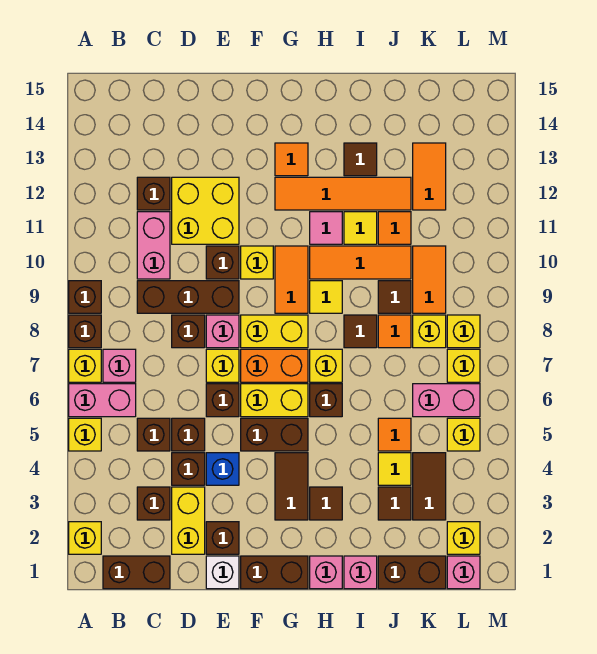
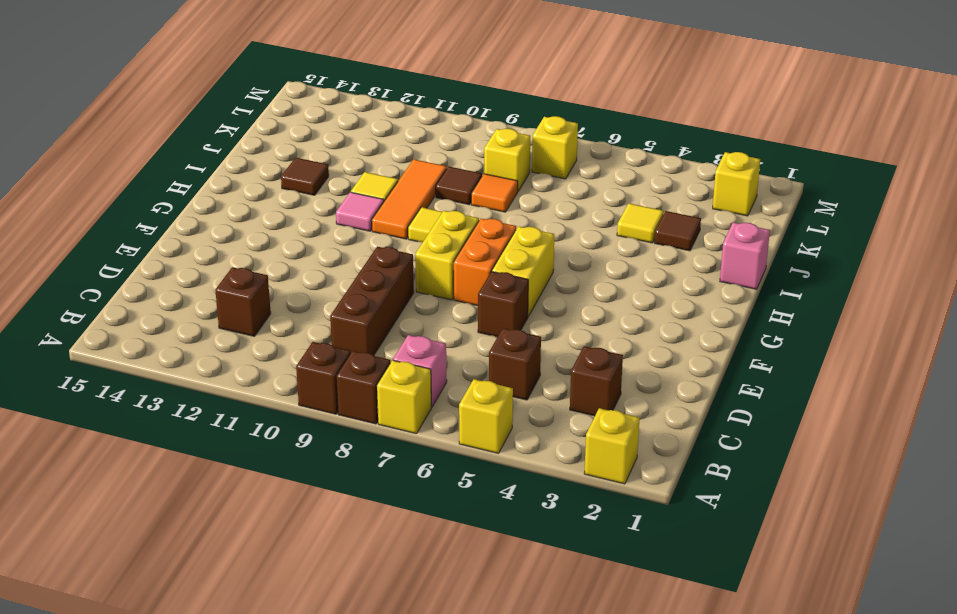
none -> pink 1x2 brick [69,384,136,417]
none -> brown 1x2 brick [103,556,170,589]
none -> pink 1x2 brick [137,212,170,279]
none -> yellow 1x2 brick [172,487,205,554]

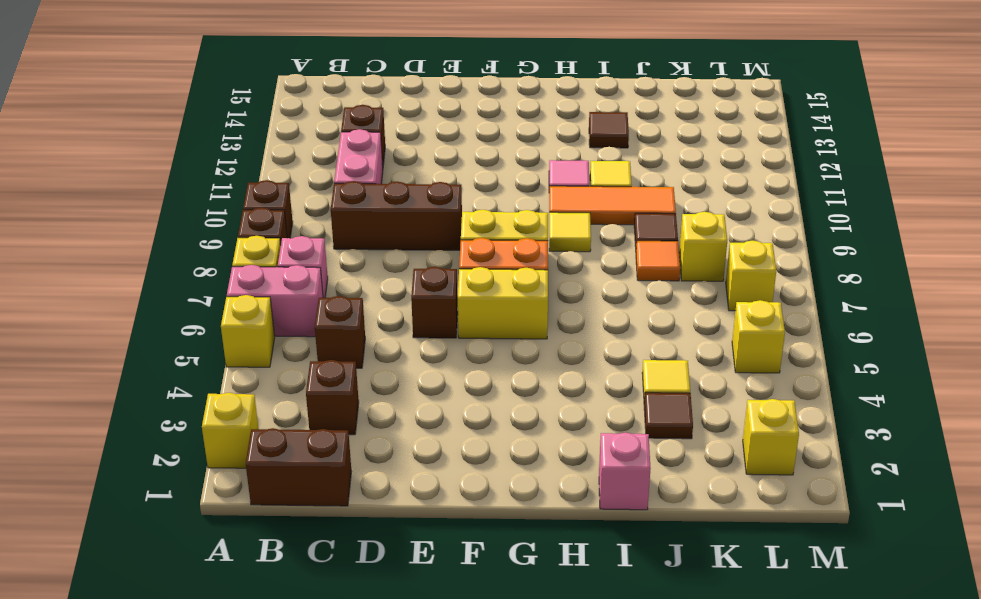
none -> yellow 1x2 brick [172,487,205,554]
none -> brown 1x1 brick [172,453,205,485]
none -> brown 1x1 brick [172,418,205,451]
none -> brown 1x1 brick [172,315,205,348]

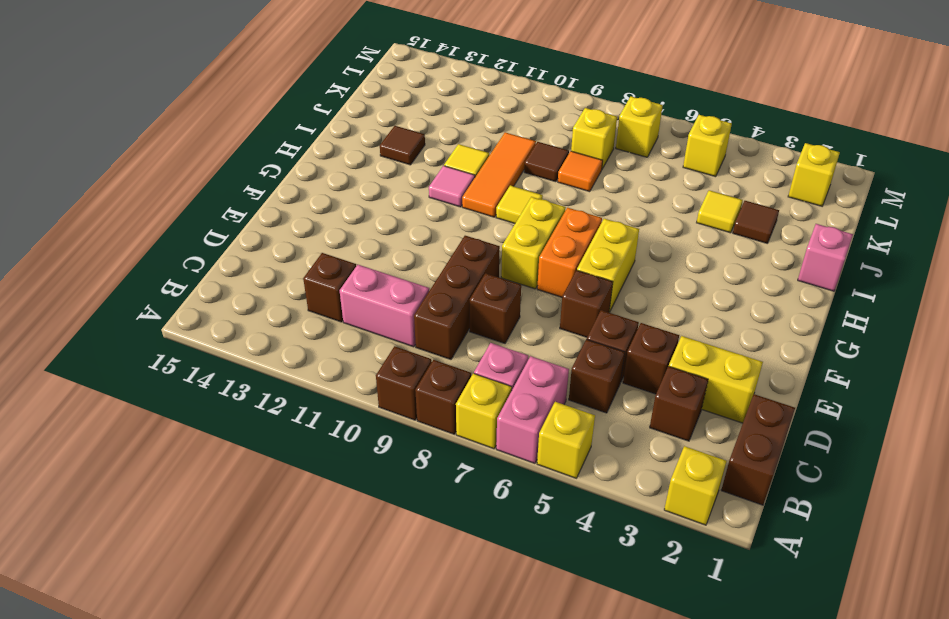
none -> yellow 2x2 brick [172,177,239,244]
none -> white 1x1 brick [206,556,239,589]
none -> brown 1x1 brick [206,522,239,554]
none -> blue 1x1 brick [206,453,239,485]

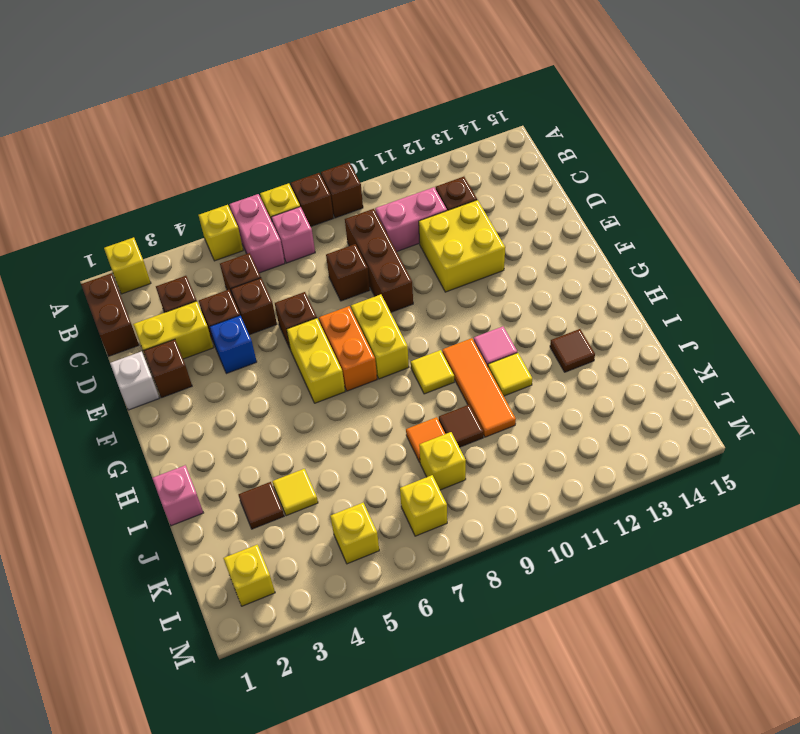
none -> yellow 1x1 brick [206,349,239,382]
none -> pink 1x1 brick [206,315,239,348]
none -> brown 1x1 brick [206,246,239,279]
none -> brown 1x2 brick [241,556,308,589]

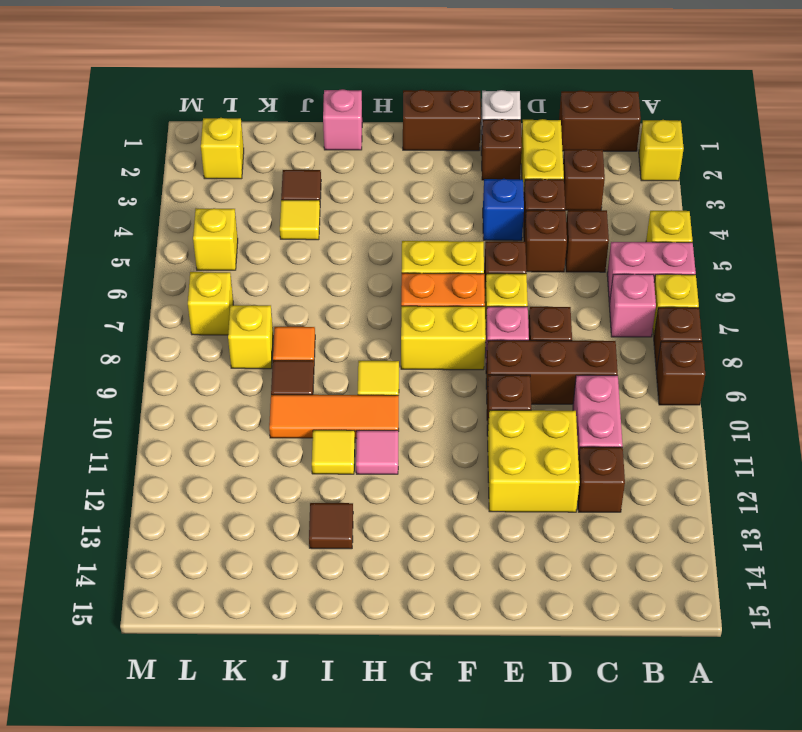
none -> brown 1x2 brick [241,418,308,451]
none -> yellow 1x1 brick [241,246,273,279]
none -> brown 1x2 tile [275,453,308,520]
none -> orange 1x2 tile [275,246,308,313]

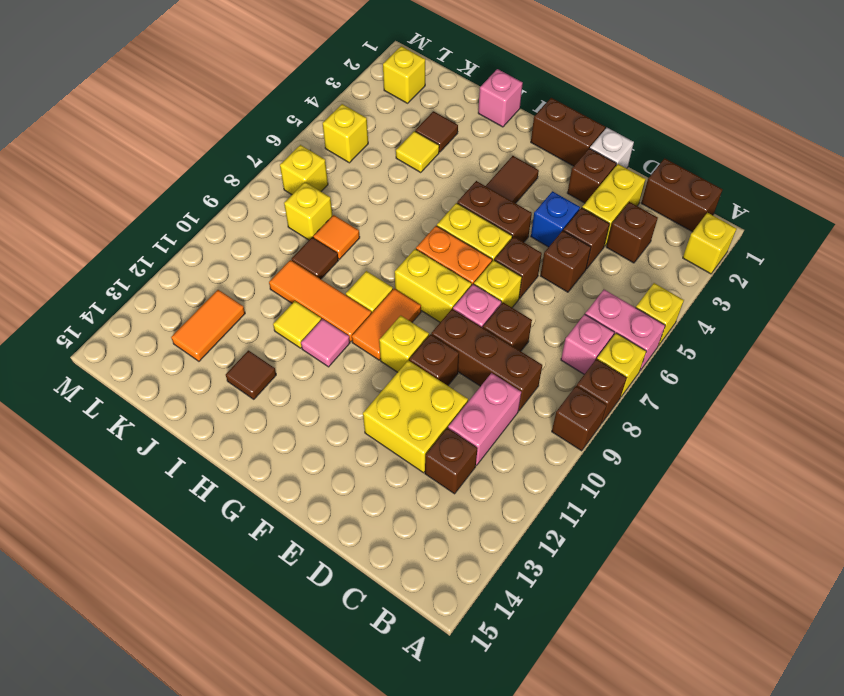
none -> brown 1x1 brick [137,418,170,451]
none -> orange 1x4 tile [275,177,411,210]
none -> orange 1x1 tile [275,143,308,176]
none -> pink 1x1 brick [310,556,342,589]

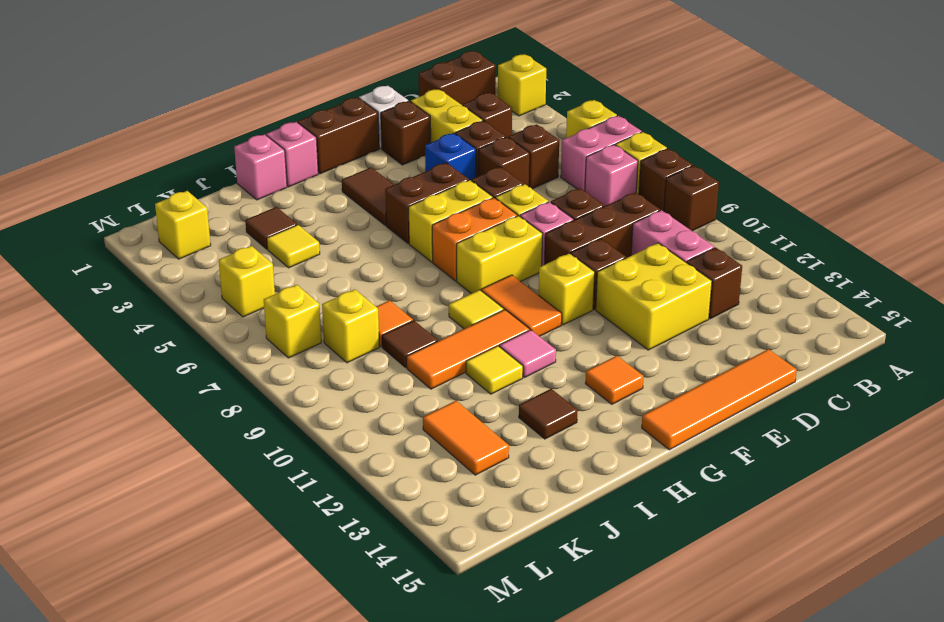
orange 1x4 tile [642,349,797,450] -> orange 1x4 tile moved to [275,177,411,210]
none -> brown 1x1 tile [310,487,342,520]
none -> brown 1x1 brick [310,384,342,417]
none -> yellow 1x1 brick [310,349,342,382]
none -> brown 1x1 tile [344,315,377,348]

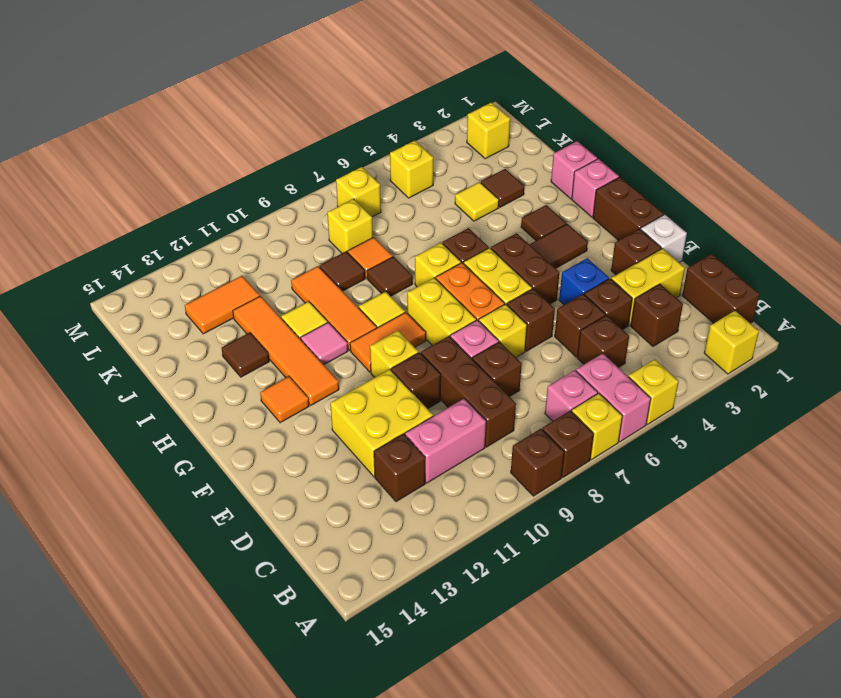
none -> brown 1x2 brick [378,556,446,589]
none -> orange 1x1 tile [378,418,411,451]
none -> orange 1x1 tile [378,212,411,244]
none -> brown 1x2 tile [413,453,446,520]

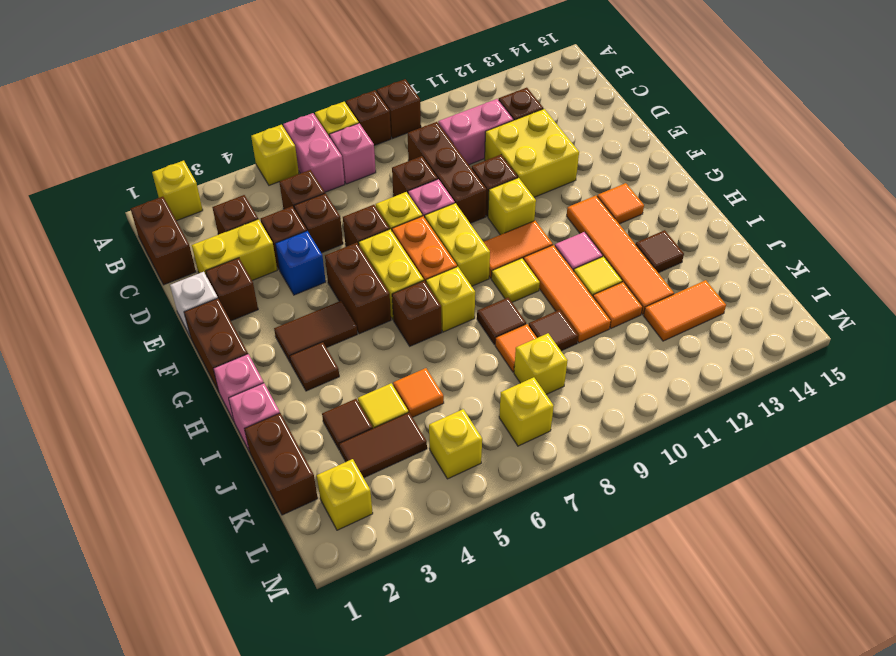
none -> pink 1x2 brick [413,384,480,417]
none -> orange 1x2 tile [413,246,446,313]
none -> pink 1x1 brick [447,556,480,589]
none -> yellow 1x1 brick [447,315,480,348]

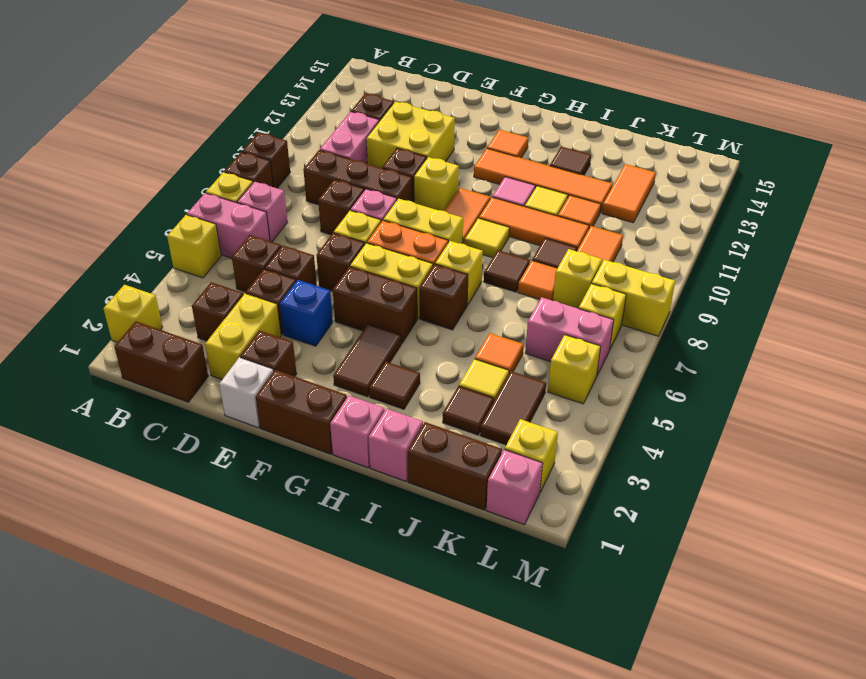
yellow 1x2 brick [592,260,675,336] -> yellow 1x1 brick [447,315,480,348]

